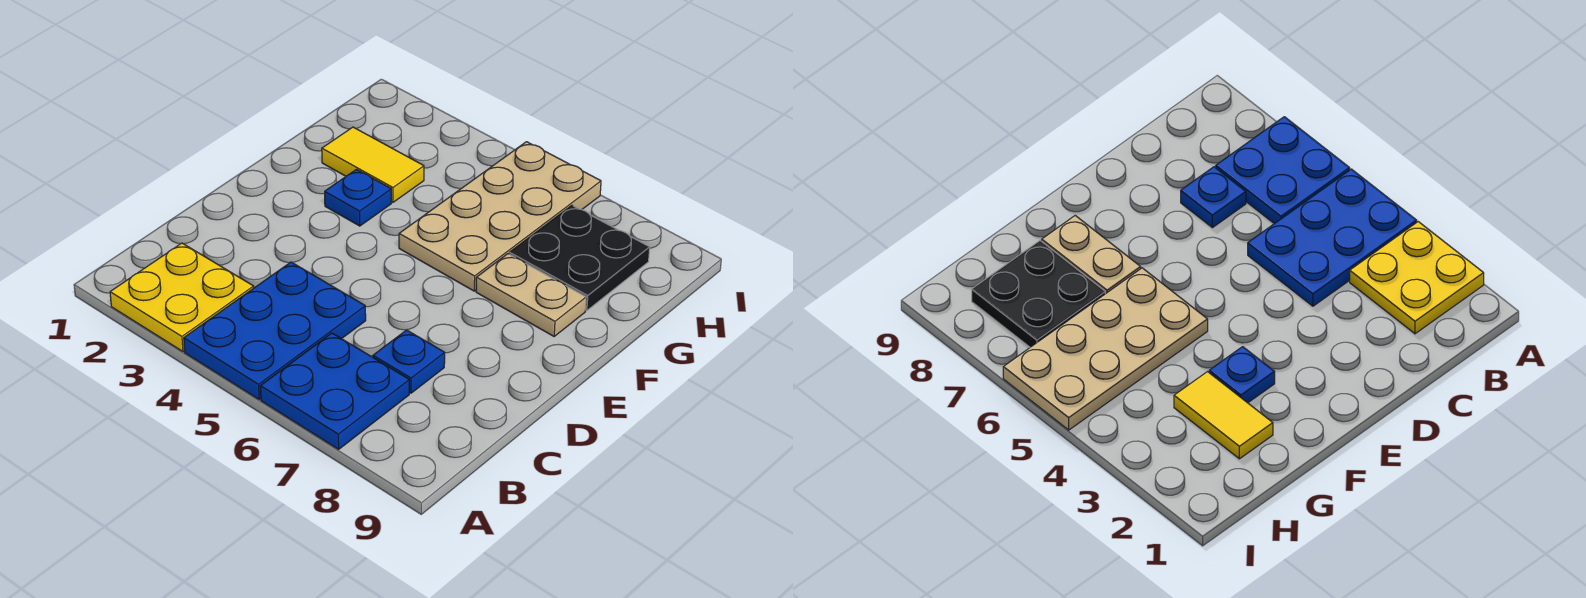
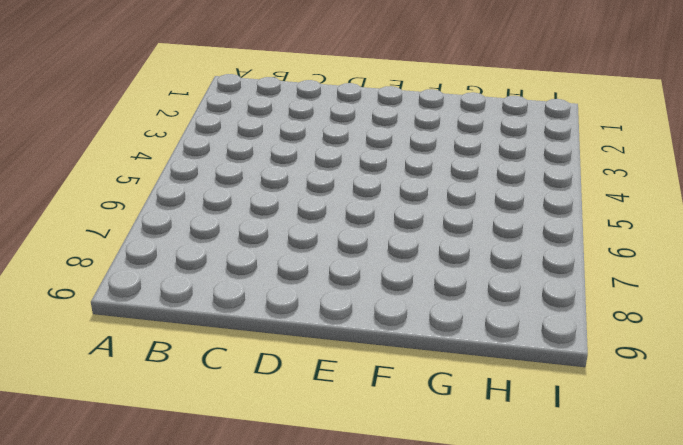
none -> yellow 2x2 plate [110,243,254,352]
none -> blue 2x3 plate [184,262,366,399]

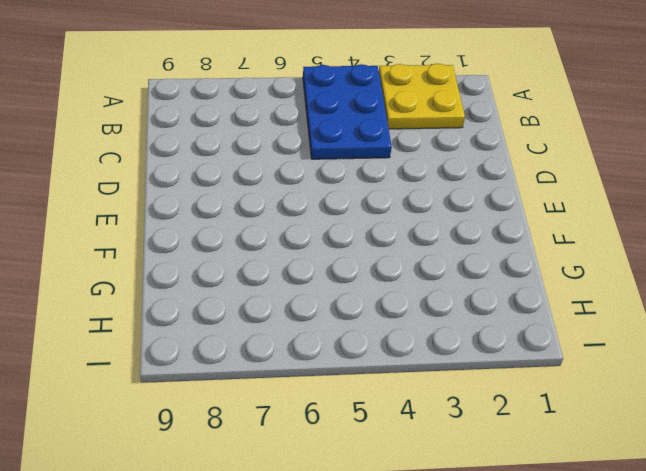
none -> blue 2x2 plate [260,333,409,449]
none -> blue 1x1 plate [373,330,445,393]

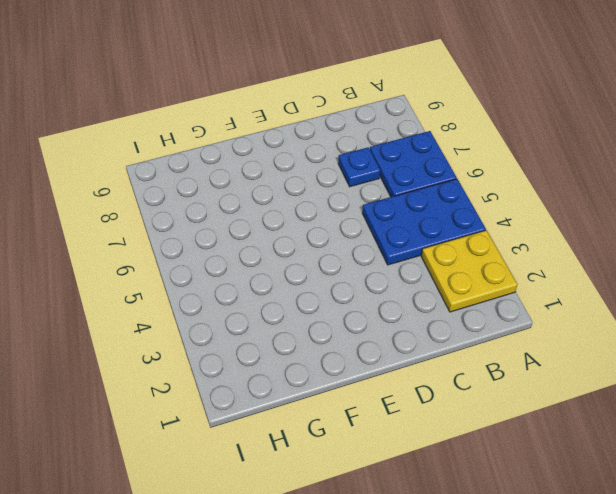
none -> blue 1x1 plate [325,169,391,226]
none -> tan 2x4 plate [399,142,601,291]

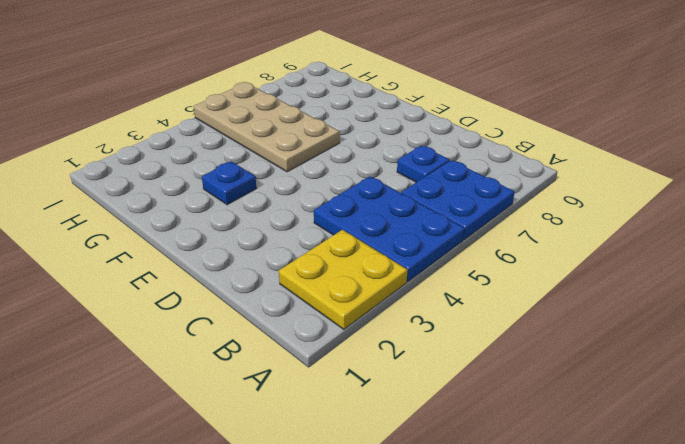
none -> tan 1x2 plate [476,254,586,336]
none -> yellow 1x2 tile [322,127,424,202]

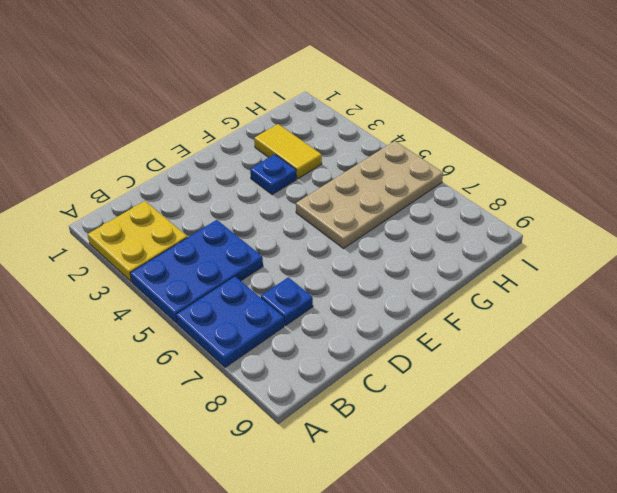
none -> tan 1x2 plate [476,254,586,336]
none -> black 2x2 plate [509,205,650,311]

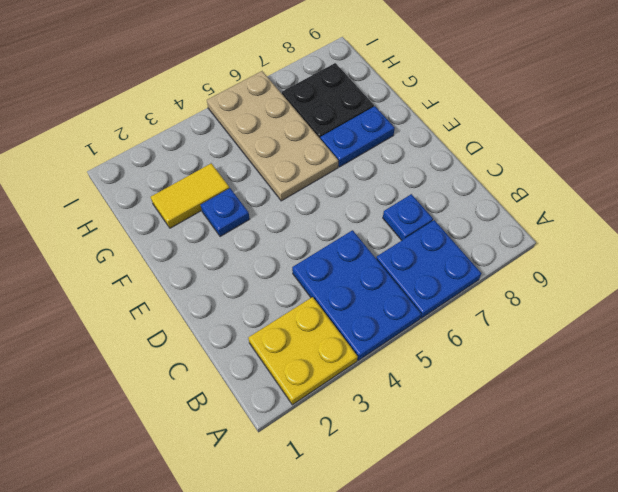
blue 1x2 plate [320,106,395,167] -> tan 1x2 plate [476,254,586,336]

